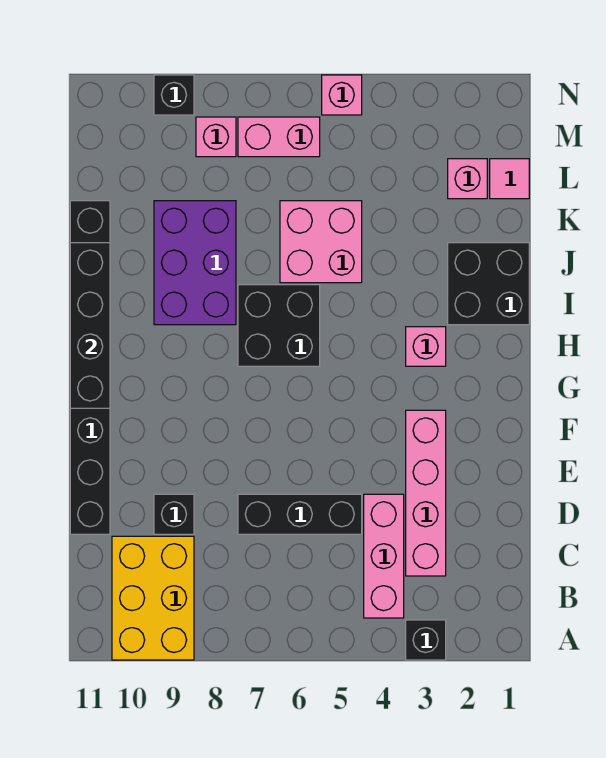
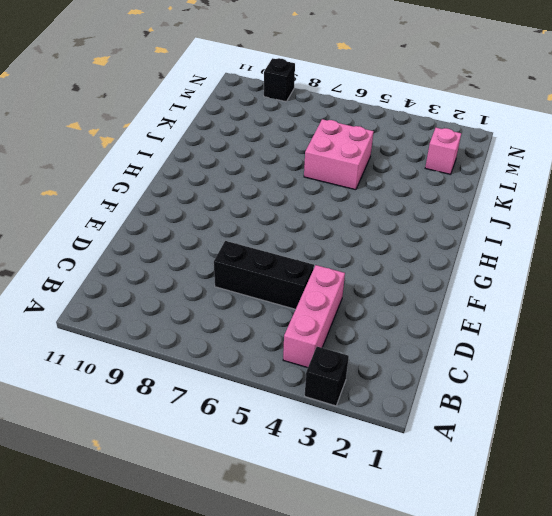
none -> yellow 2x3 brick [112,536,194,660]
none -> pink 1x4 brick [406,410,446,576]
none -> black 1x1 brick [154,494,194,534]

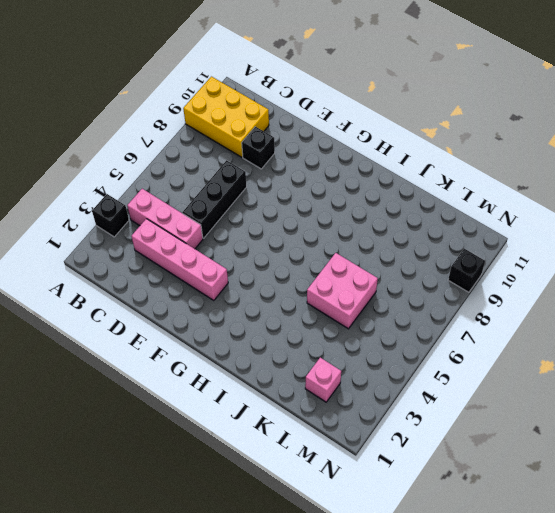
none -> black 1x8 brick [70,201,110,534]
none -> pink 1x1 brick [406,327,446,366]
none -> black 2x2 brick [238,285,320,366]

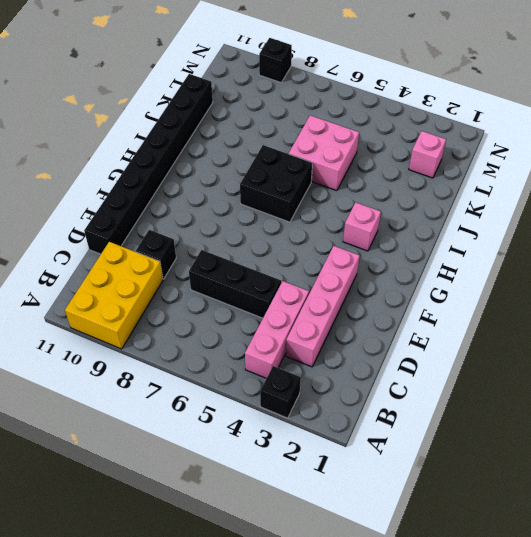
none -> black 2x2 brick [448,243,529,325]
none -> purple 2x3 brick [154,201,236,325]
none -> pink 1x1 tile [490,159,529,199]

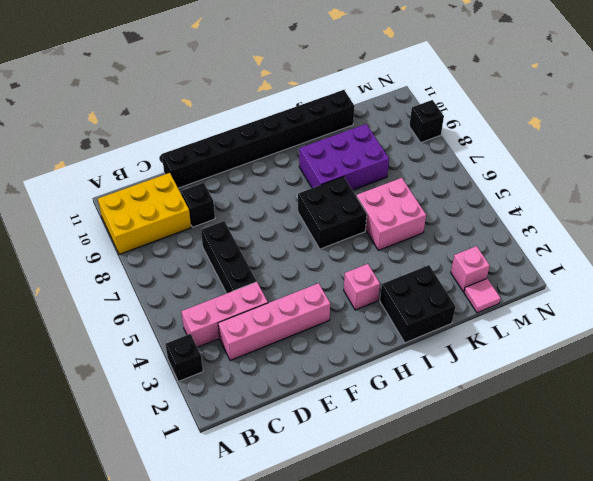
none -> pink 1x2 brick [238,117,320,157]
none -> pink 1x1 brick [196,117,236,157]
none -> pink 1x1 brick [322,75,362,115]

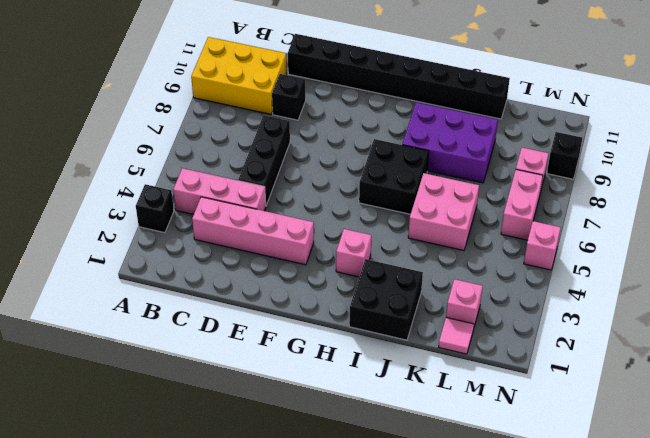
none -> black 1x4 brick [70,243,110,408]

